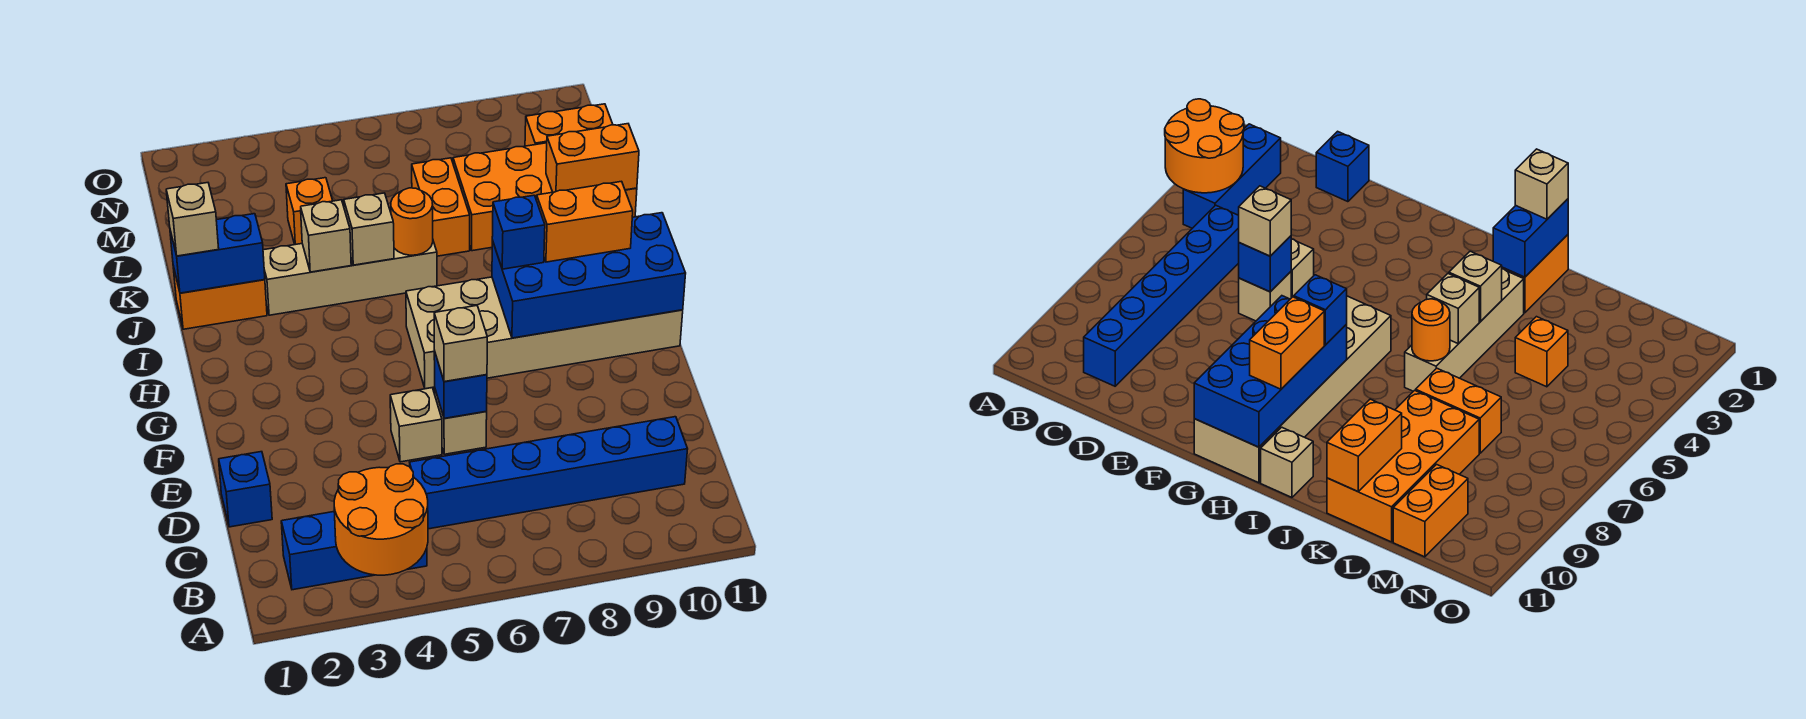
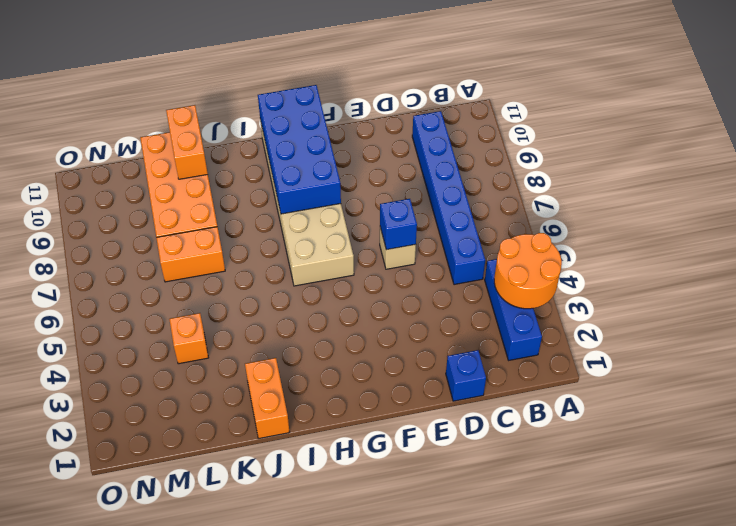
none -> tan 1x1 brick [390,388,442,462]
none -> tan 1x1 brick [1261,427,1313,497]
none -> tan 1x4 brick [263,241,437,315]

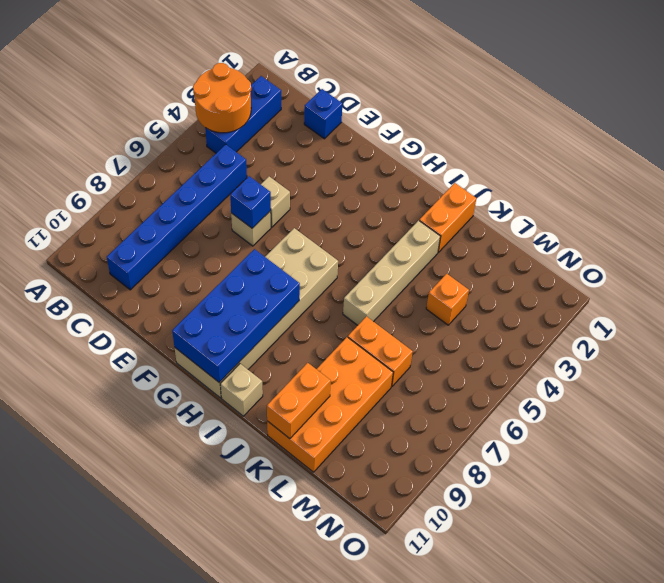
none -> orange 1x2 brick [525,104,613,146]
none -> blue 1x2 brick [170,214,265,293]
none -> tan 1x1 brick [301,200,351,272]

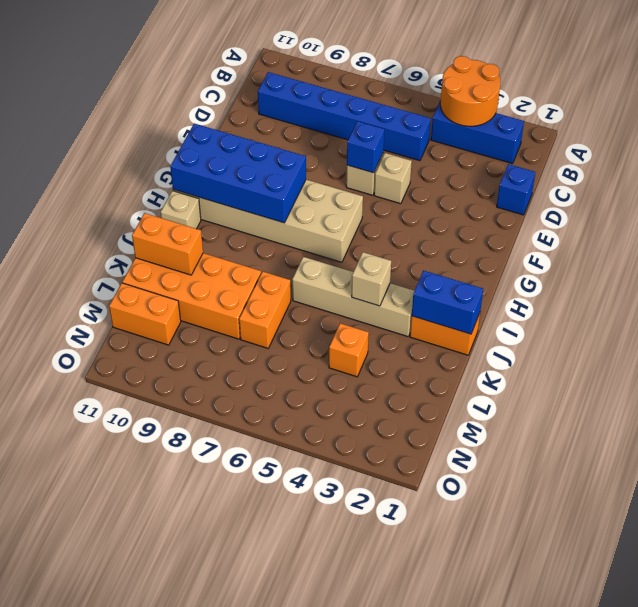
none -> tan 1x1 brick [344,193,394,265]
none -> orange 1x1 round brick [391,188,433,255]
none -> tan 1x1 brick [434,306,487,382]

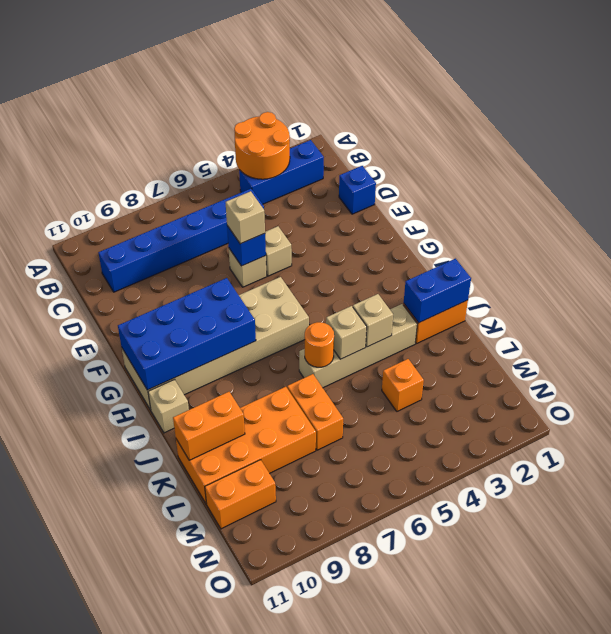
none -> blue 1x1 brick [492,195,545,269]
none -> orange 1x2 brick [537,181,633,262]
none -> tan 1x1 brick [166,183,219,256]

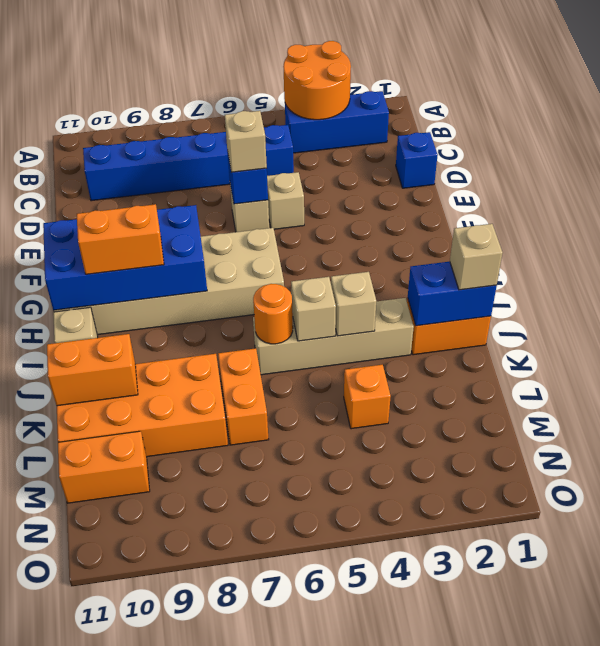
none -> blue 1x1 brick [492,195,545,269]

